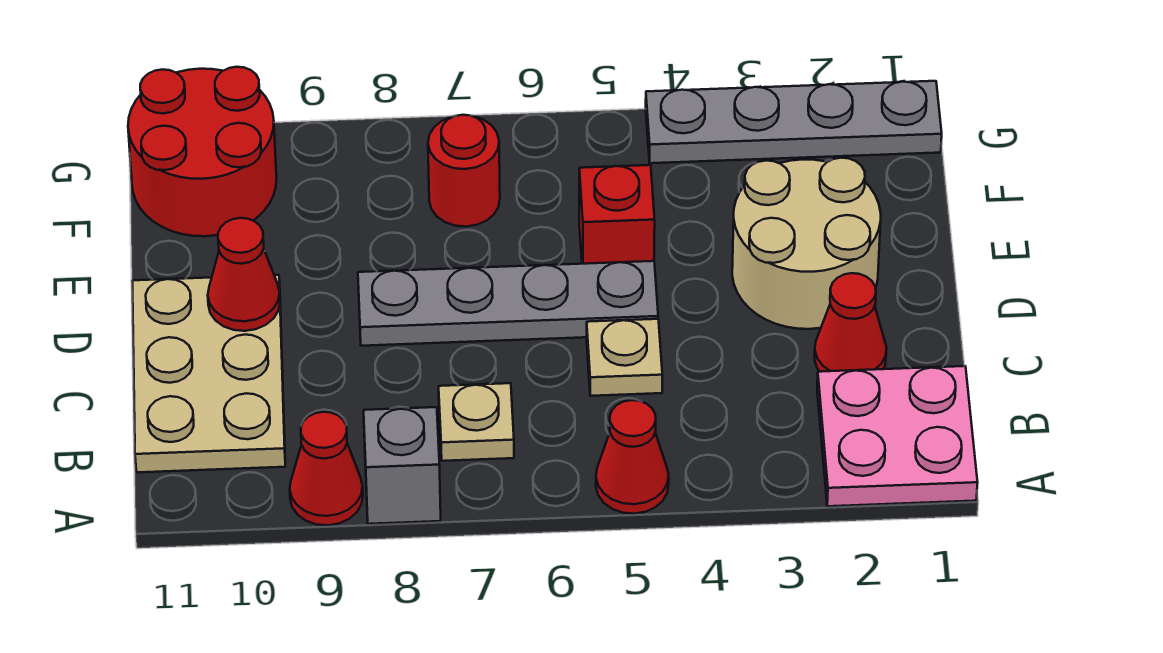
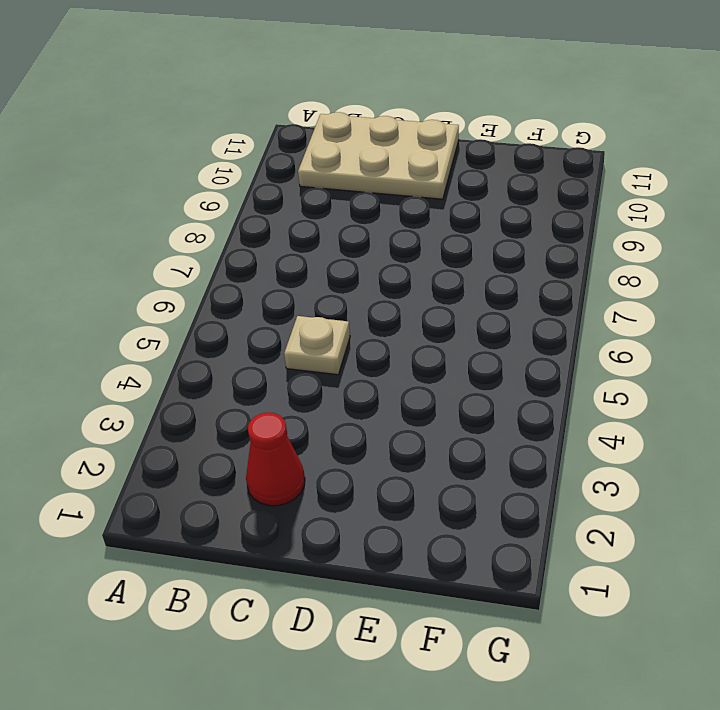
none -> pink 2x2 plate [817,366,978,506]
none -> red 1x1 cone [596,400,669,514]
none -> grey 1x1 brick [364,407,441,524]

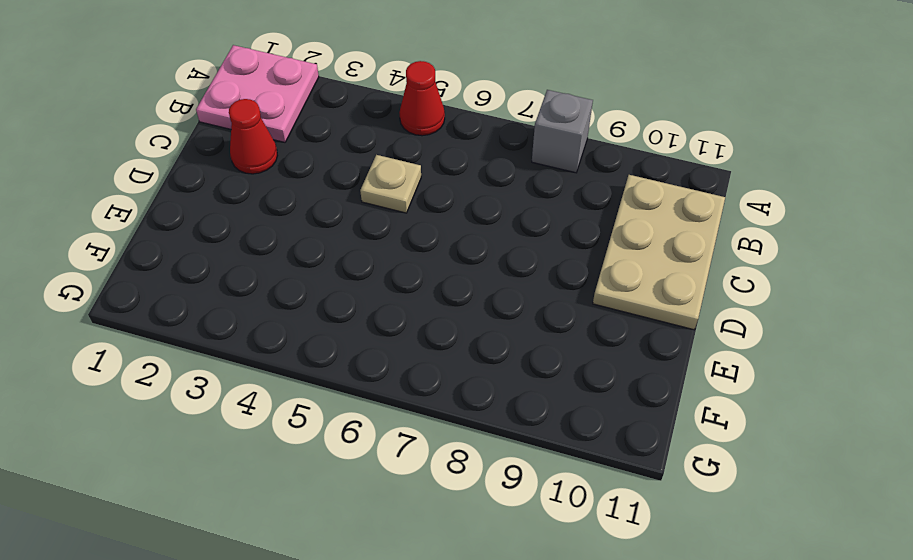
none -> red 1x1 cone [290,412,363,525]
none -> tan 1x1 plate [439,383,514,461]
none -> tan 2x2 round brick [732,158,881,329]

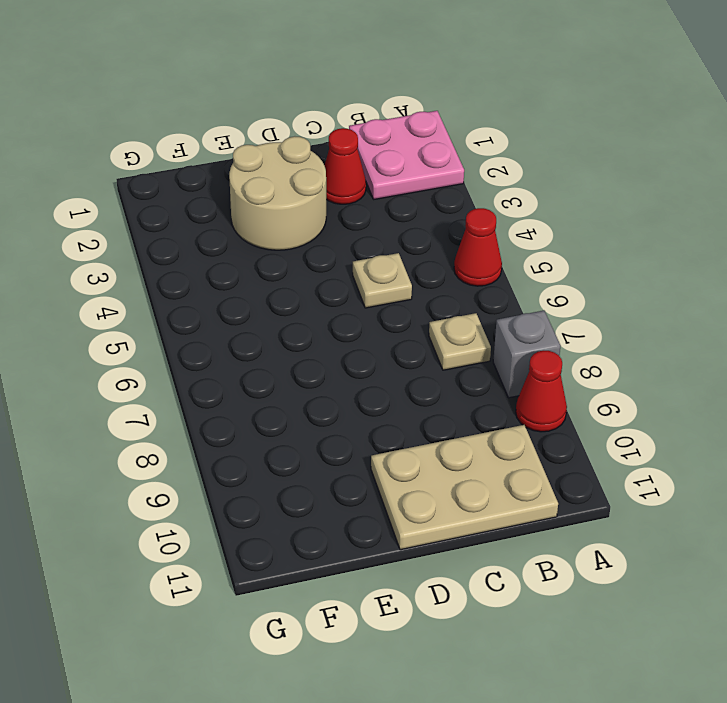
none -> grey 1x4 plate [358,261,658,346]
none -> red 1x1 brick [579,165,655,264]
none -> red 1x1 round brick [428,115,500,227]

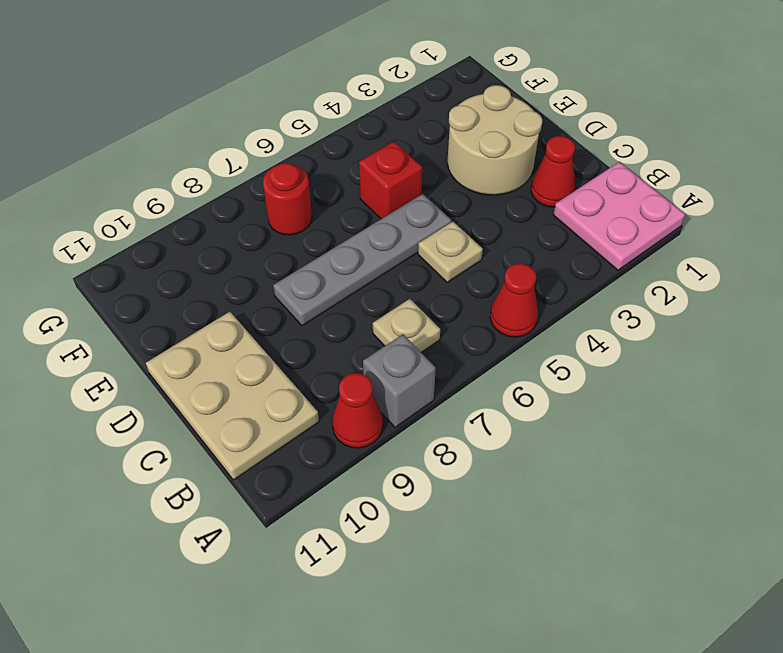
none -> red 2x2 round brick [128,67,277,236]
none -> grey 1x4 plate [646,81,942,163]
none -> red 1x1 cone [208,218,280,331]

